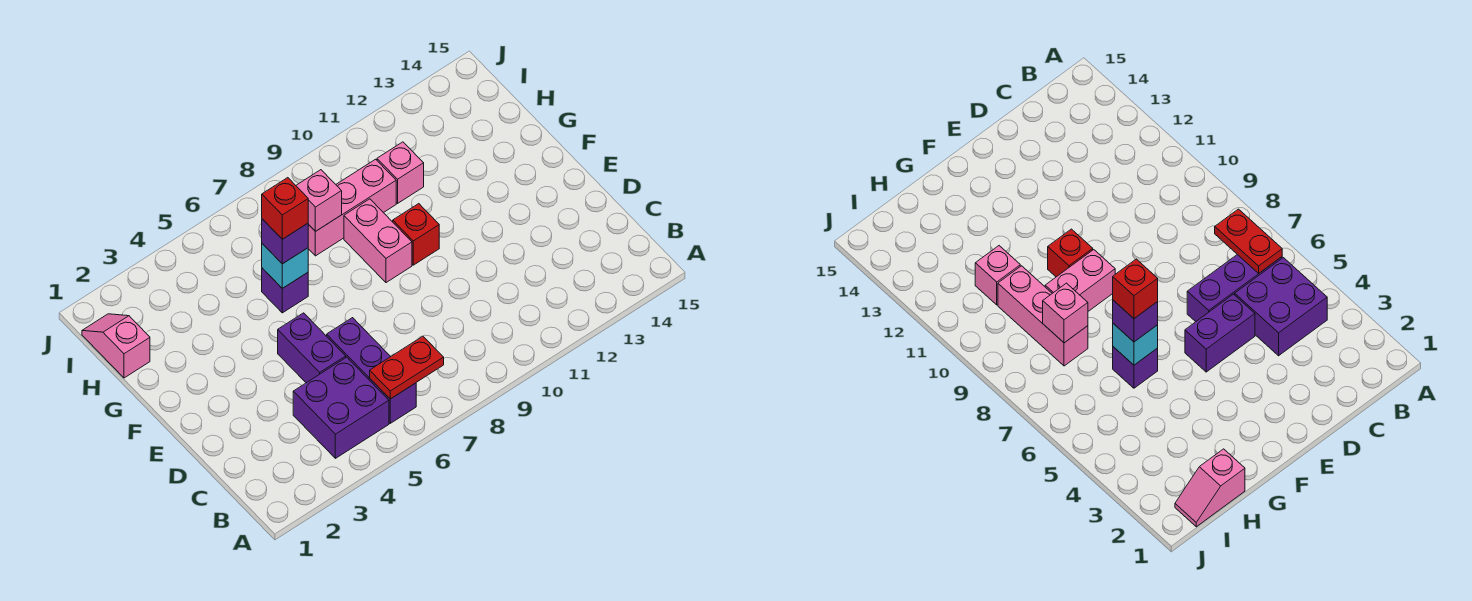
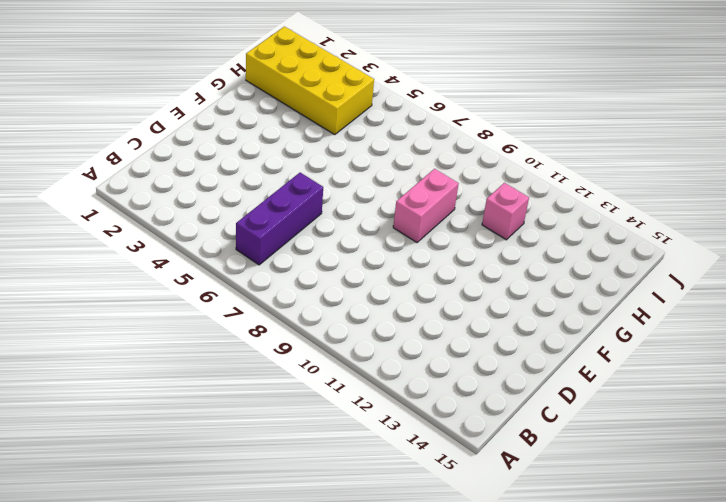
yellow 2x4 brick [246,27,374,135] -> pink 1x2 slope [82,314,150,378]
none -> purple 2x2 brick [293,357,389,458]
none -> purple 1x2 brick [278,313,346,383]
none -> red 1x1 brick [393,204,439,265]

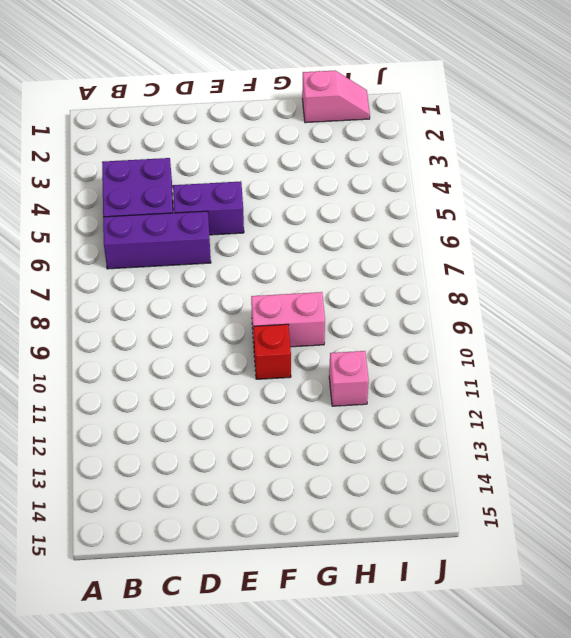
none -> purple 1x1 brick [262,268,308,313]
none -> pink 1x3 brick [308,159,396,256]
none -> red 1x2 plate [370,336,444,399]

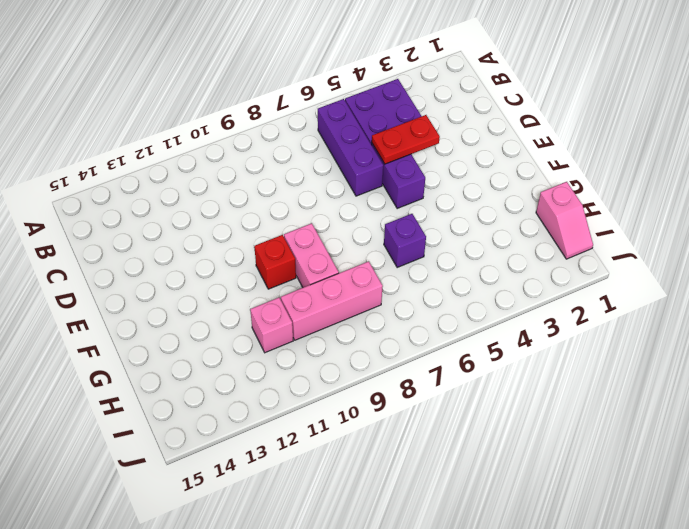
red 1x2 plate [372,115,440,164] -> red 1x2 plate moved to [370,336,444,399]
none -> cyan 1x1 brick [262,244,308,288]
none -> pink 1x1 brick [296,170,342,231]
none -> purple 1x1 brick [262,219,308,264]

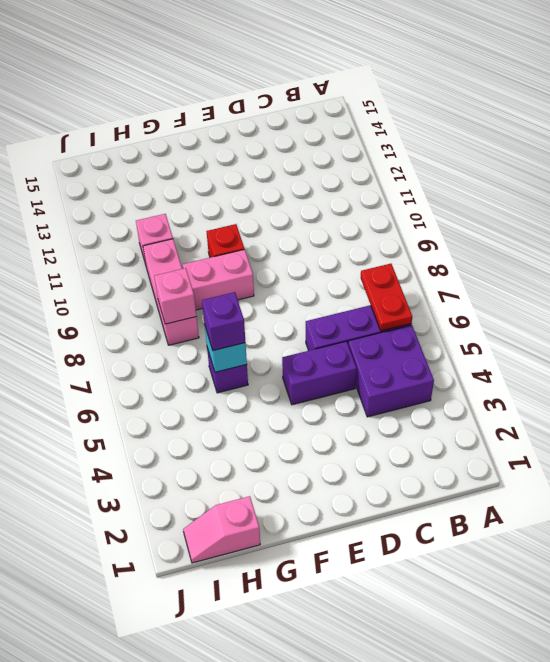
none -> red 1x1 brick [262,178,308,239]

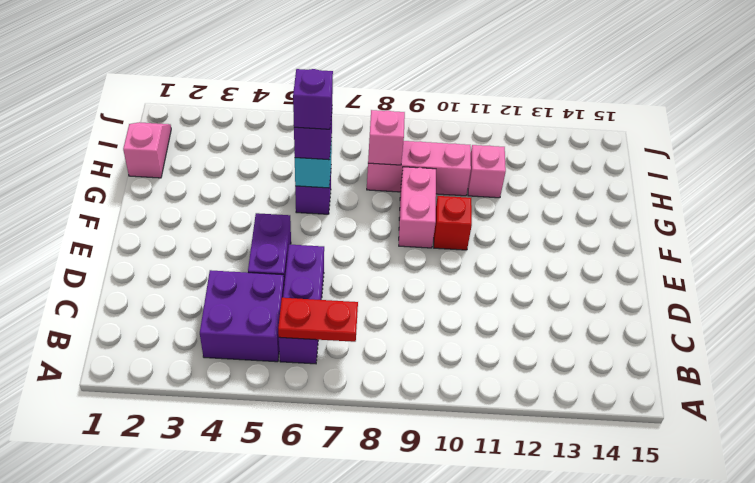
purple 1x1 brick [293,69,333,129] -> red 1x1 brick [262,178,308,239]

